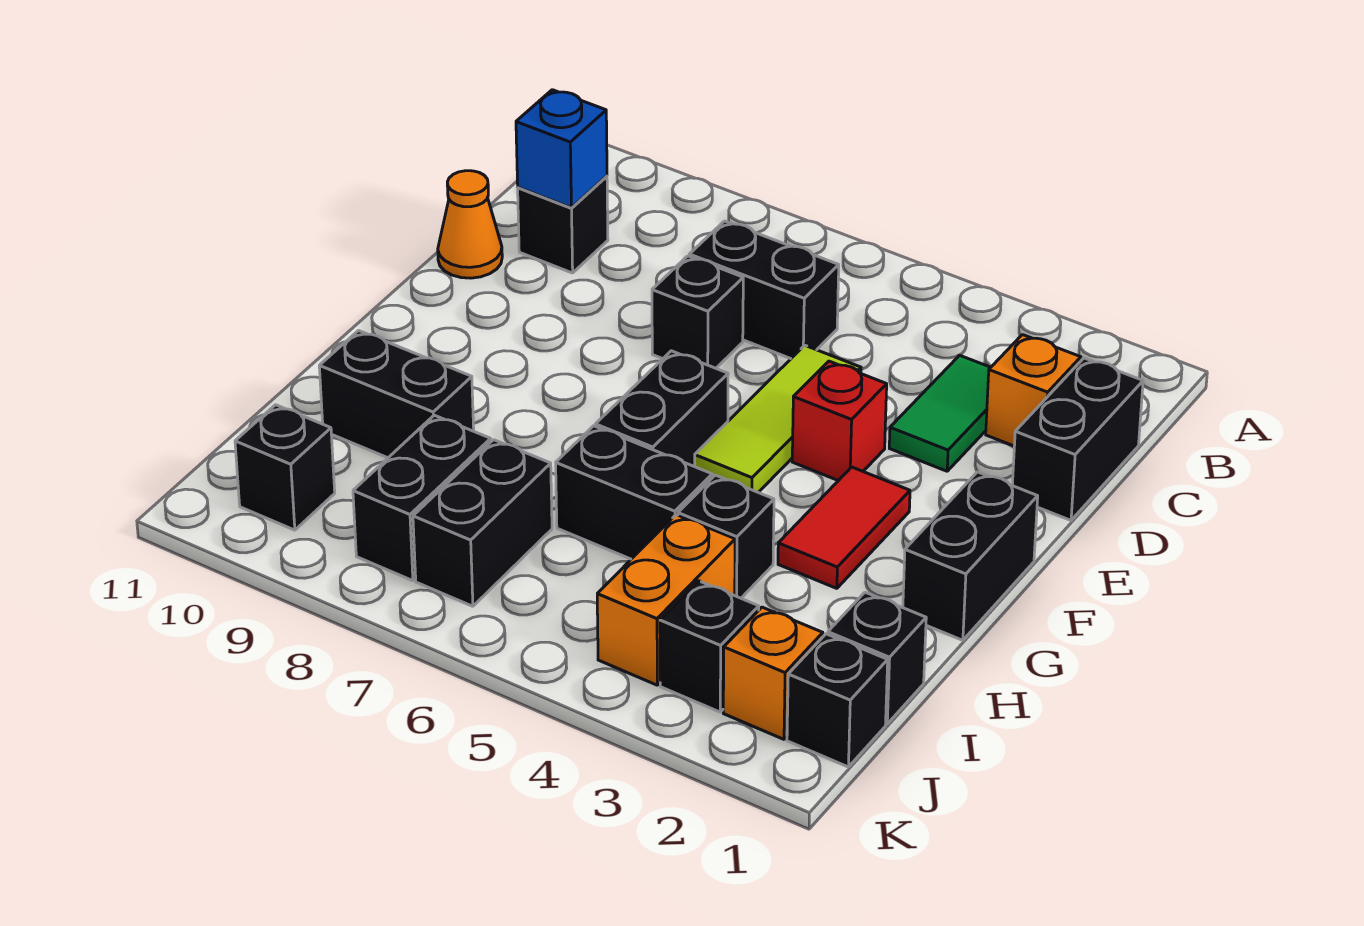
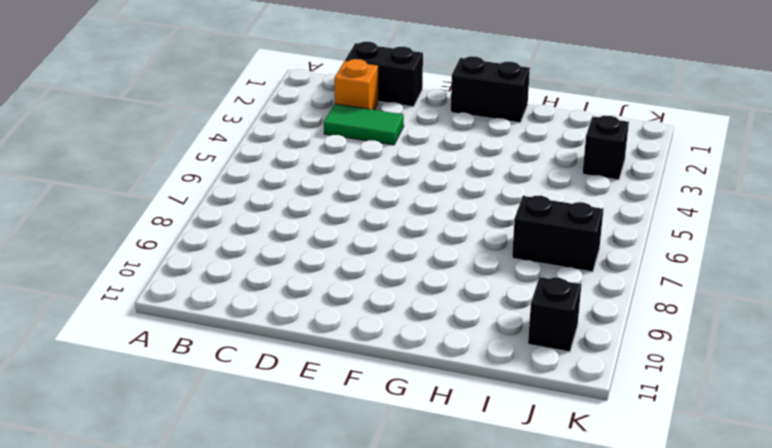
none -> black 1x2 brick [689,221,839,359]
none -> black 1x1 brick [518,176,608,273]
none -> lime 1x3 tile [695,345,861,492]

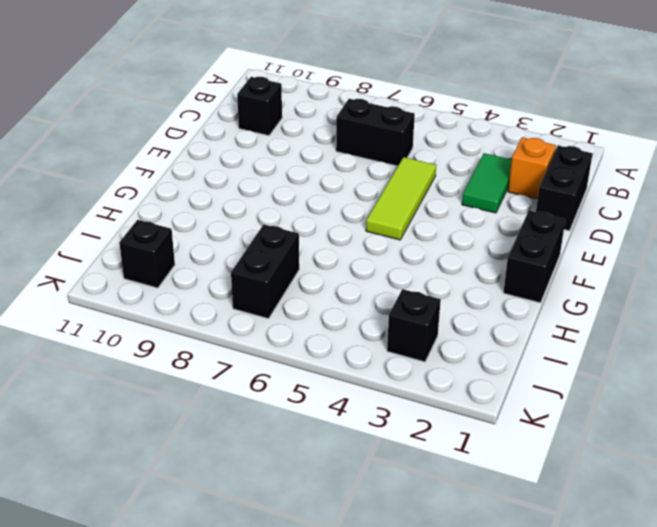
none -> black 1x1 brick [652,256,743,368]
none -> orange 1x1 cone [438,171,502,278]
none -> red 1x1 brick [792,361,887,481]

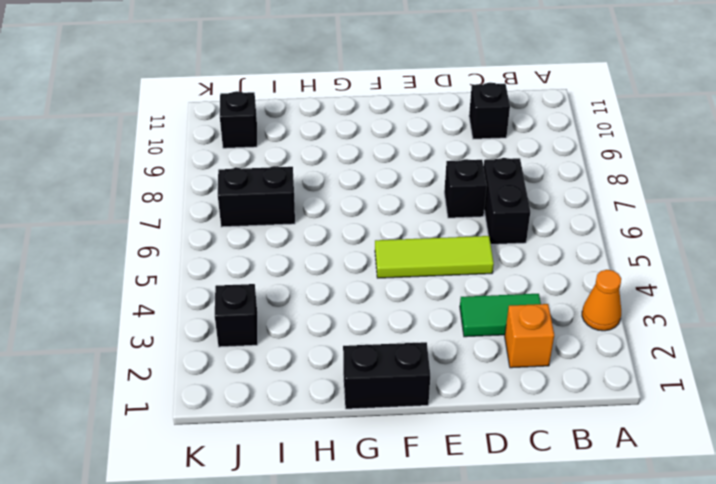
orange 1x1 cone [582,270,621,331] -> orange 1x1 cone moved to [438,171,502,278]
none -> black 1x2 brick [1012,358,1143,520]
none -> red 1x1 brick [792,361,887,481]
none -> red 1x2 tile [778,467,910,588]

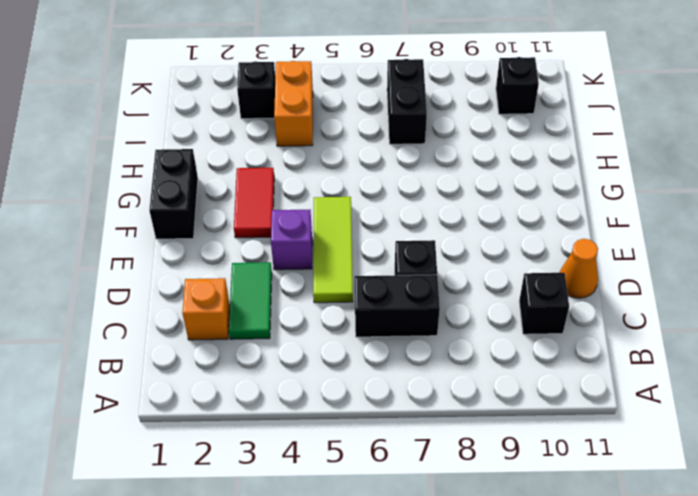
purple 1x1 brick [271,210,312,270] -> red 1x1 brick [792,361,887,481]
none -> black 1x2 brick [1012,358,1143,520]
none -> black 1x2 brick [595,351,728,467]
none -> black 1x1 brick [678,475,774,598]

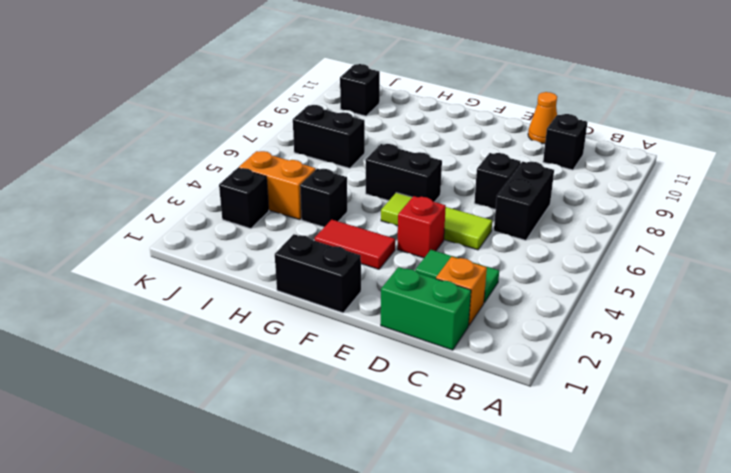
green 1x2 brick [381,267,471,350] -> black 1x2 brick [1012,358,1143,520]
none -> black 1x2 brick [556,426,712,559]
none -> black 1x2 brick [319,331,474,458]
none -> black 1x1 brick [828,592,926,724]

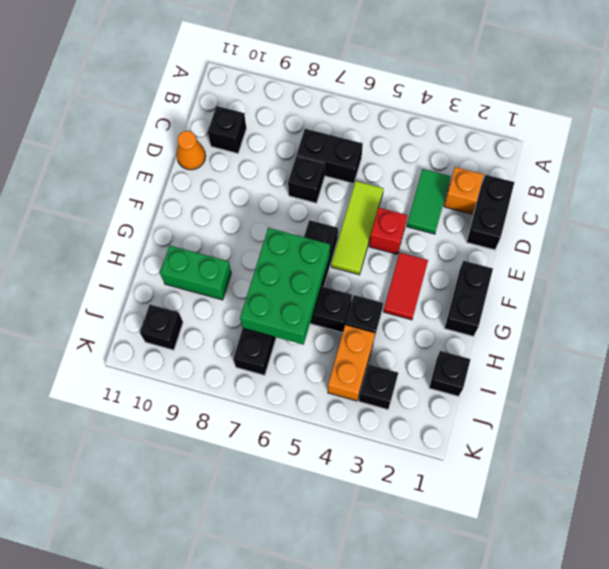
green 2x3 brick [240,228,330,345] -> none
green 1x2 brick [160,245,231,300] -> black 1x2 brick [319,331,474,458]
none -> black 1x2 brick [353,415,491,581]
none -> black 1x1 brick [787,634,888,767]
none -> orange 1x1 brick [723,607,823,739]

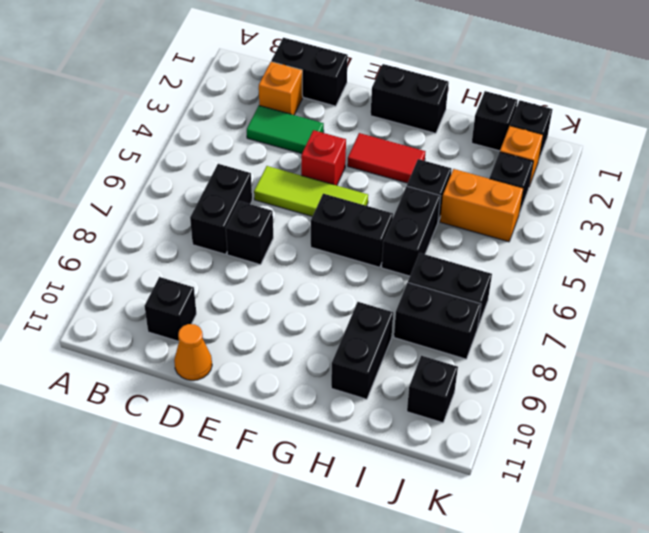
none -> blue 1x1 brick [516,90,607,208]

